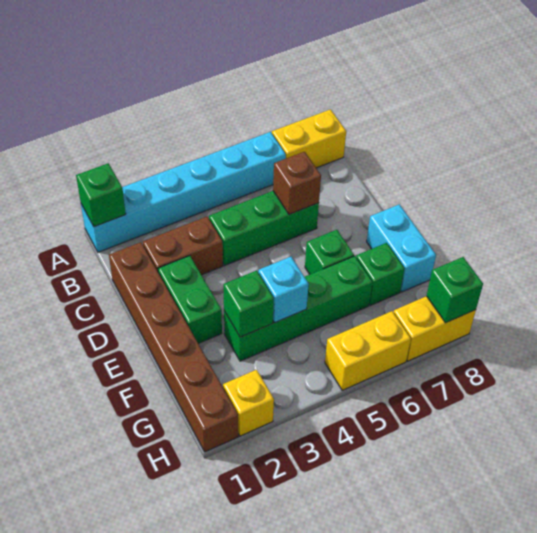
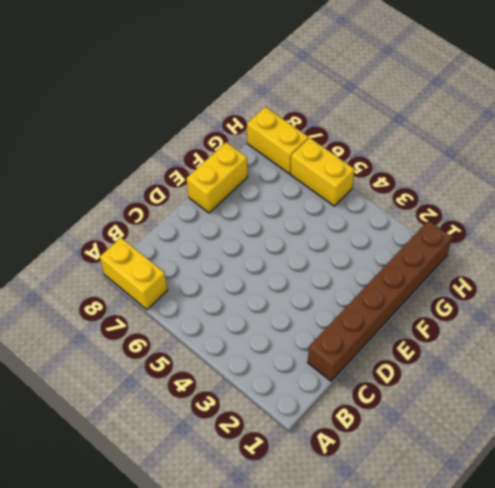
yellow 1x2 brick [186,142,248,213] -> cyan 1x2 brick [367,204,436,292]
none -> cyan 1x6 brick [81,132,286,252]
none -> brown 1x2 brick [143,217,223,275]
none -> green 1x3 brick [209,191,319,266]

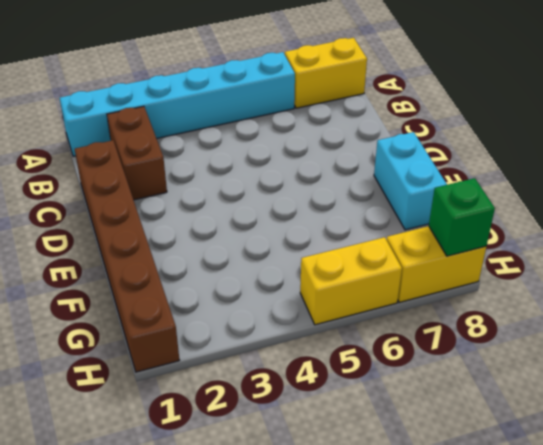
brown 1x2 brick [107,106,167,200] -> brown 1x2 brick turned to [143,217,223,275]
none -> green 1x3 brick [209,191,319,266]
none -> green 1x2 brick [158,256,222,344]
none -> green 1x1 brick [305,230,354,274]

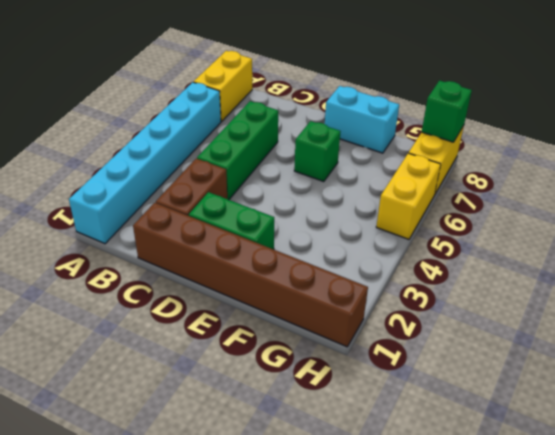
none -> green 1x4 brick [224,256,372,361]
none -> green 1x1 brick [356,243,405,305]
none -> yellow 1x1 brick [223,370,274,436]

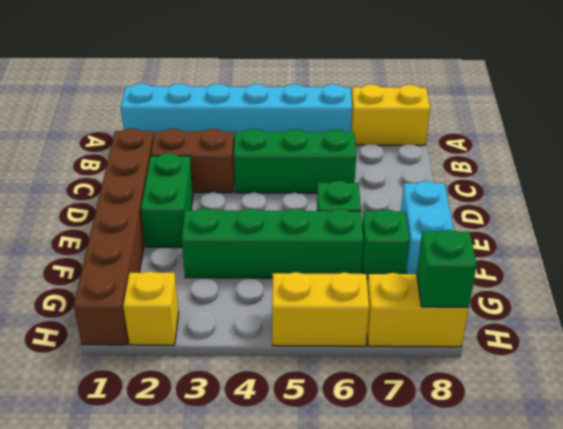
none -> green 1x1 brick [76,163,126,227]
none -> brown 1x1 brick [273,152,321,214]
none -> green 1x1 brick [223,271,274,337]

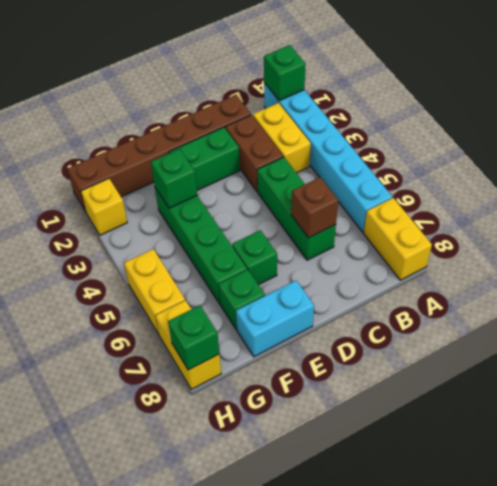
yellow 1x2 brick [253,103,311,173] -> none
none -> cyan 1x1 brick [258,257,309,323]

